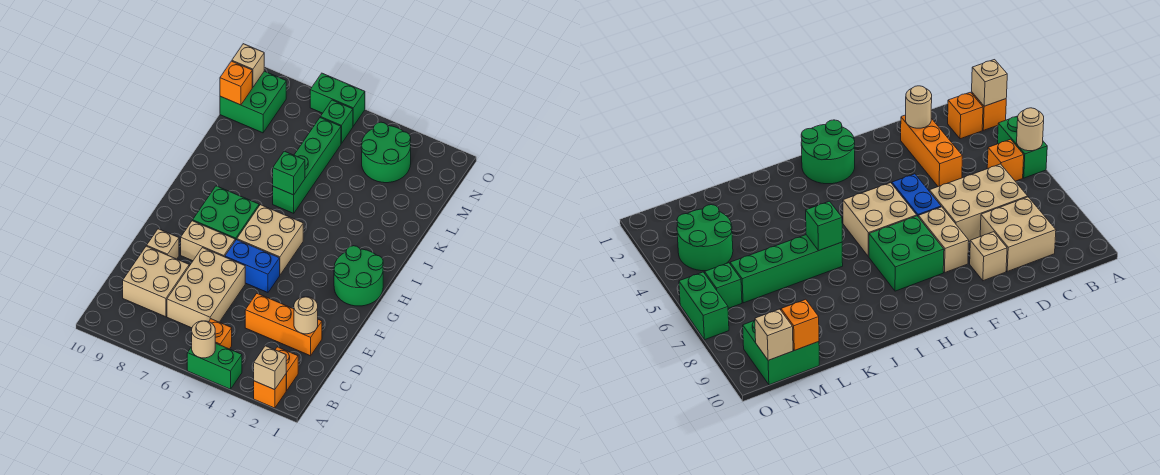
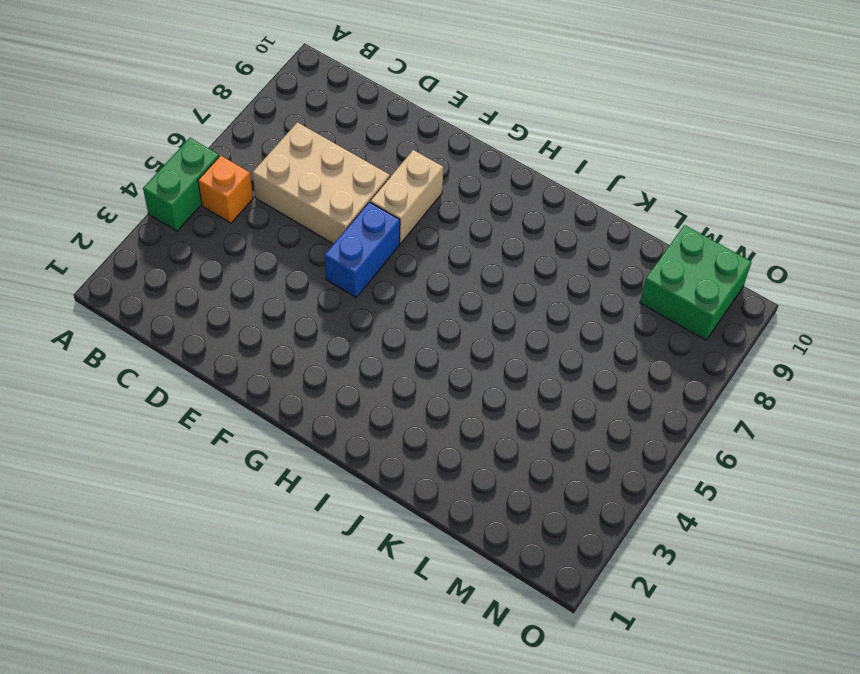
none -> orange 1x1 brick [254,374,287,408]
none -> orange 1x1 brick [275,347,298,390]
none -> tan 2x2 brick [123,246,189,317]

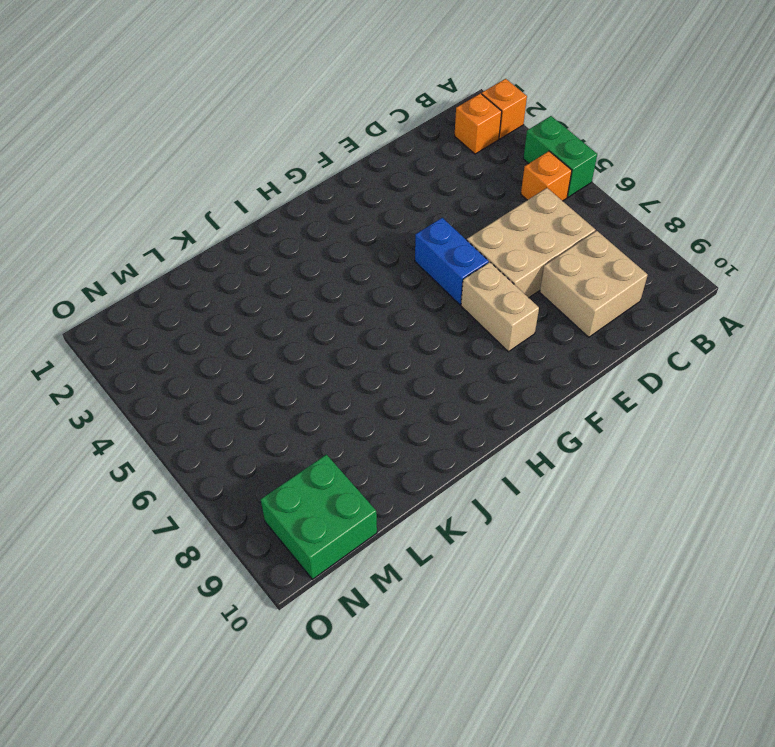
none -> orange 1x3 brick [245,293,322,356]
none -> tan 1x1 brick [147,229,179,259]
none -> green 2x2 round brick [334,246,383,306]

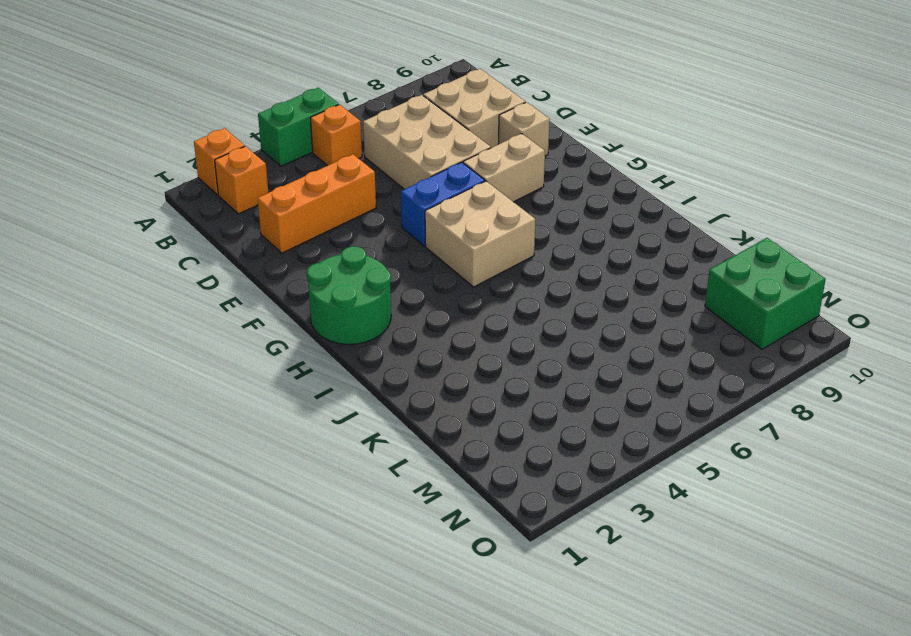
none -> green 2x2 brick [193,186,259,240]
none -> green 1x4 brick [273,118,341,213]
none -> green 2x2 round brick [361,122,411,183]

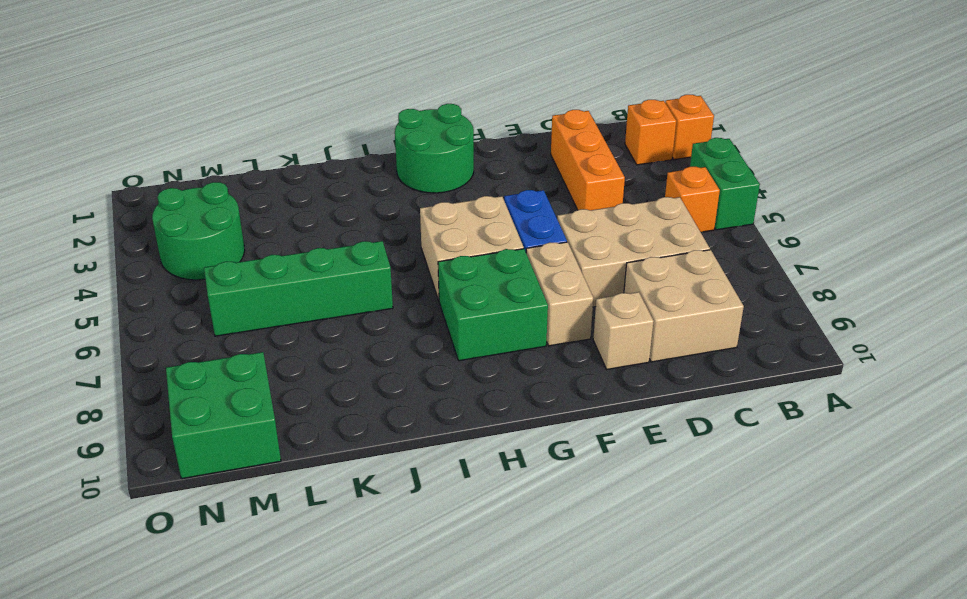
none -> green 1x1 brick [320,100,353,144]
none -> green 1x2 brick [310,73,365,126]
none -> tan 1x1 brick [254,346,287,390]

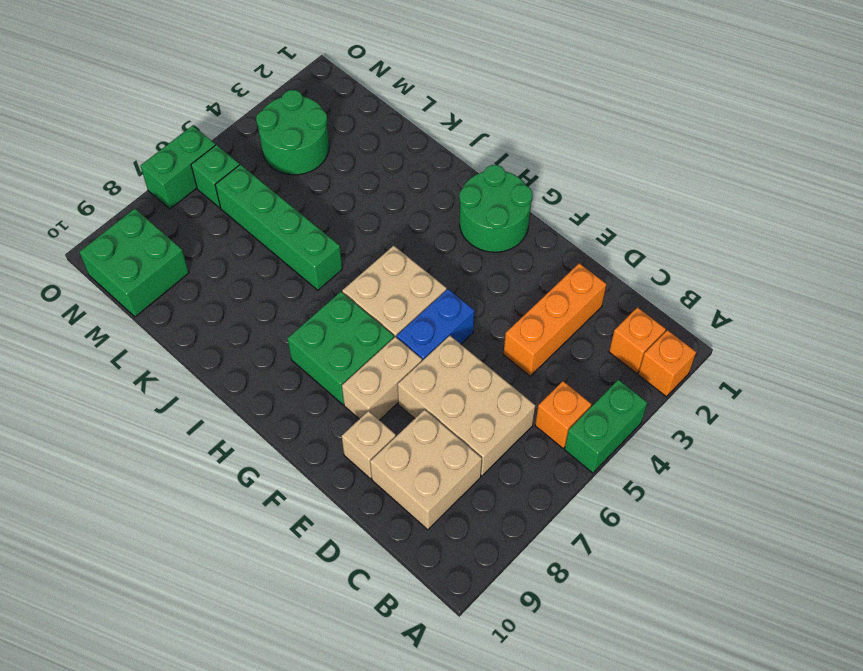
none -> tan 1x1 brick [254,346,287,390]
none -> tan 1x1 round brick [192,321,215,358]
none -> tan 1x1 round brick [294,297,318,334]

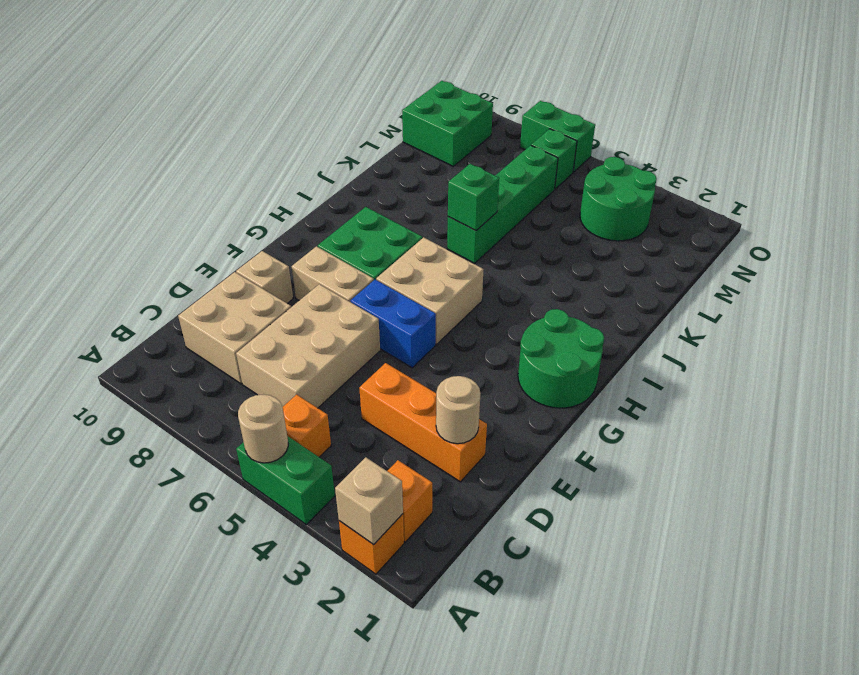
none -> orange 1x1 brick [220,61,252,105]
none -> tan 1x1 brick [232,44,264,87]

